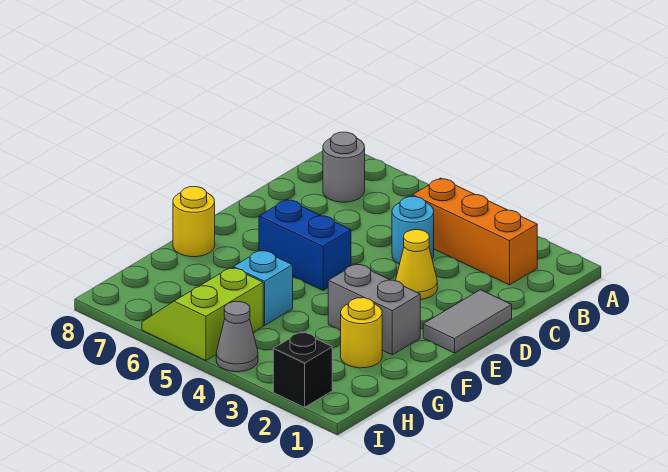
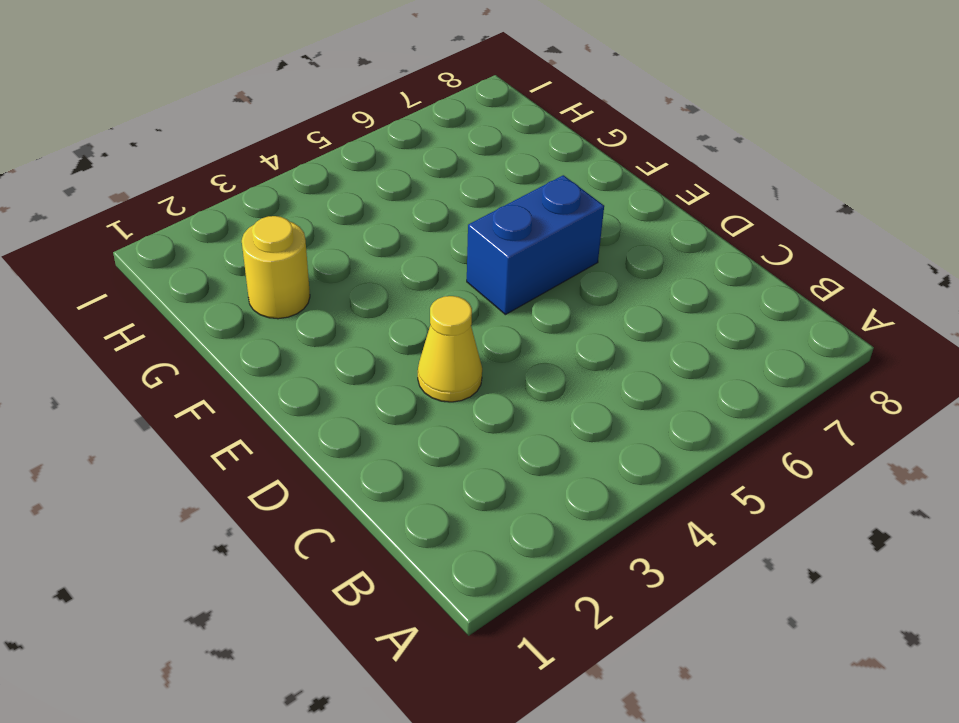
none -> orange 1x3 brick [413,178,537,285]
none -> grey 1x1 round brick [323,132,365,202]
none -> cyan 1x1 round brick [392,197,434,264]

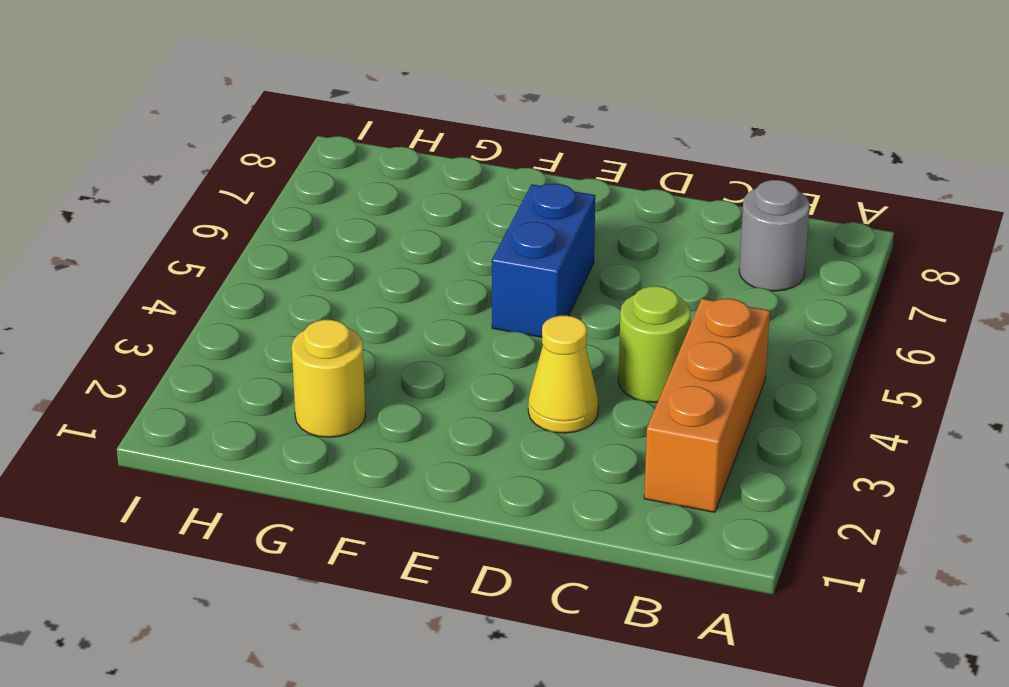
lime 1x1 round brick [618,286,691,402] -> cyan 1x1 round brick [392,197,434,264]
none -> grey 1x2 tile [423,290,512,353]
none -> grey 1x2 brick [328,264,420,355]
none -> yellow 1x1 round brick [173,187,215,257]

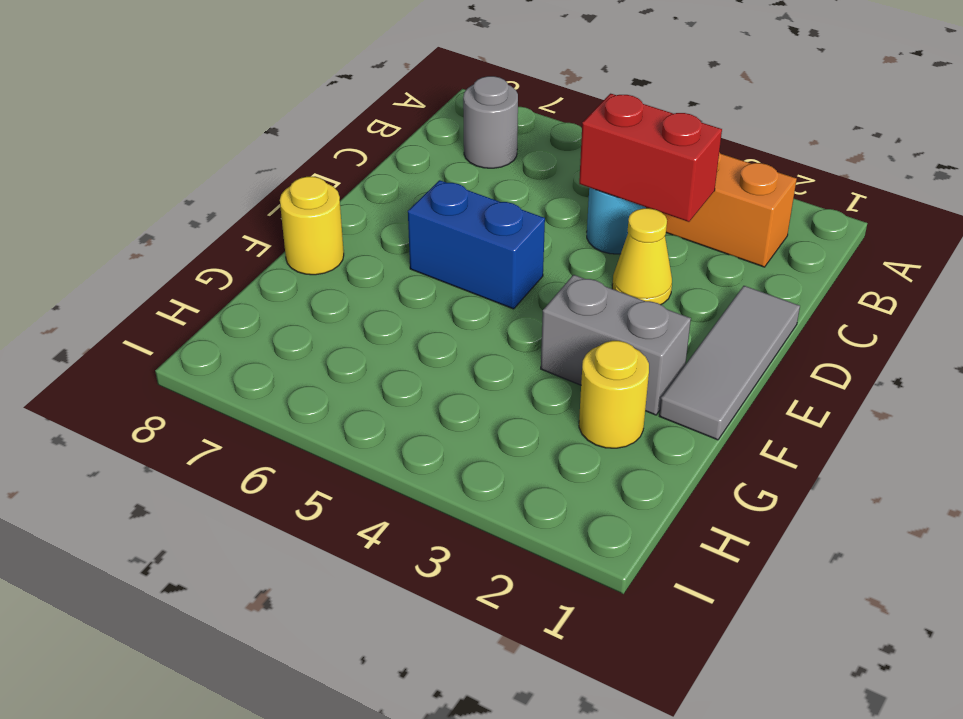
red 1x2 brick [579,94,722,222] -> none
grey 1x3 tile [659,286,800,440] -> grey 1x2 tile [423,290,512,353]
none -> cyan 1x1 brick [233,250,293,325]
none -> lime 2x2 slope [142,267,263,360]
none -> black 1x1 brick [273,332,332,407]

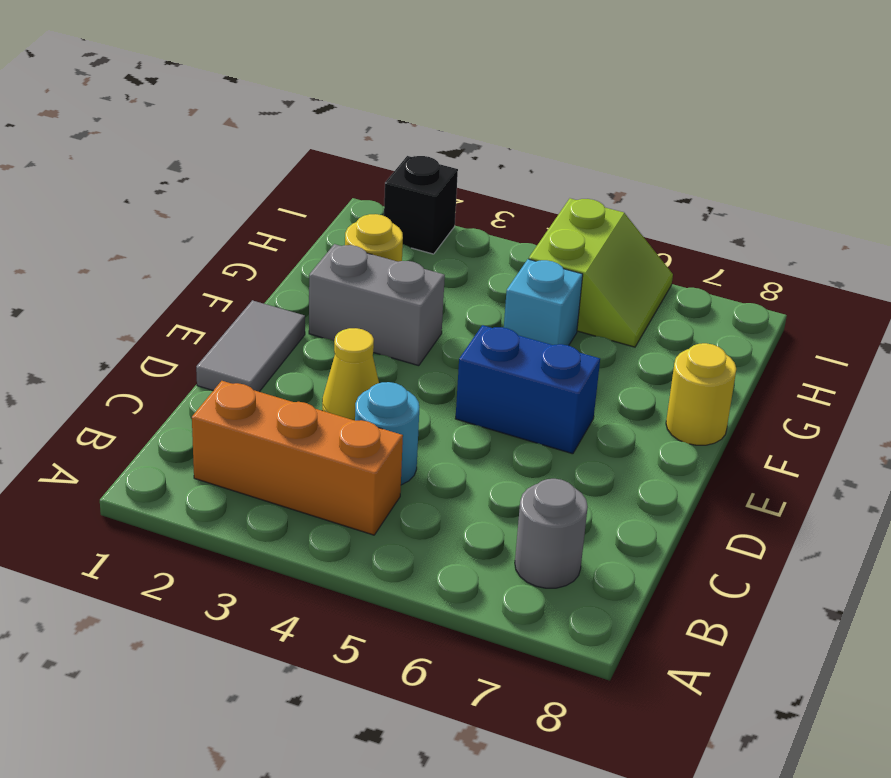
none -> grey 1x1 cone [216,302,258,372]

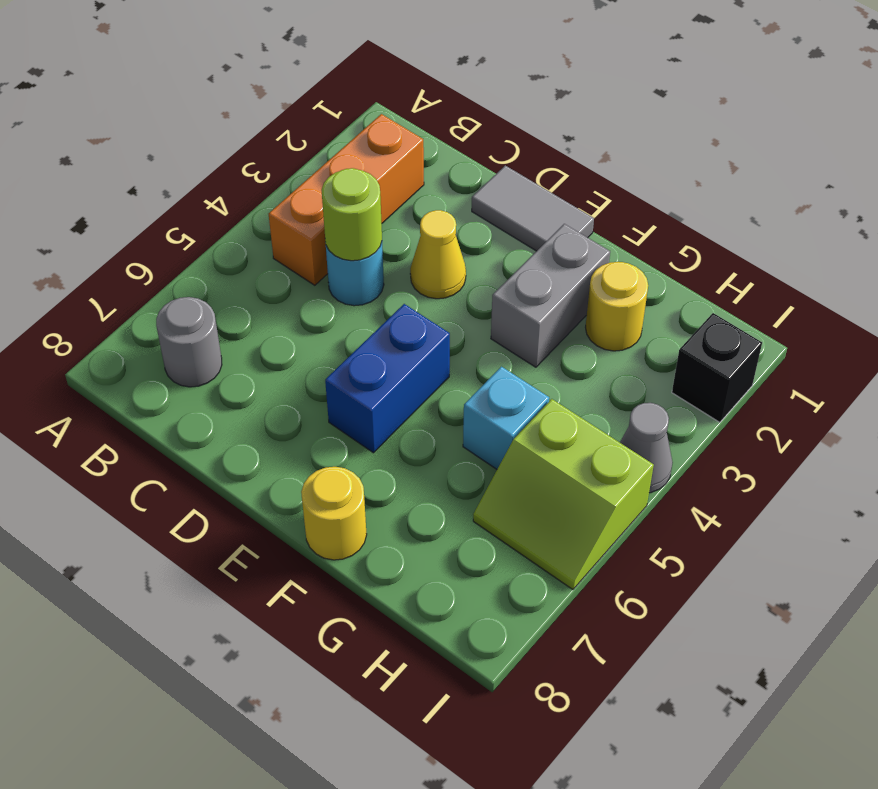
lime 1x1 round brick [322,168,382,261] -> none

